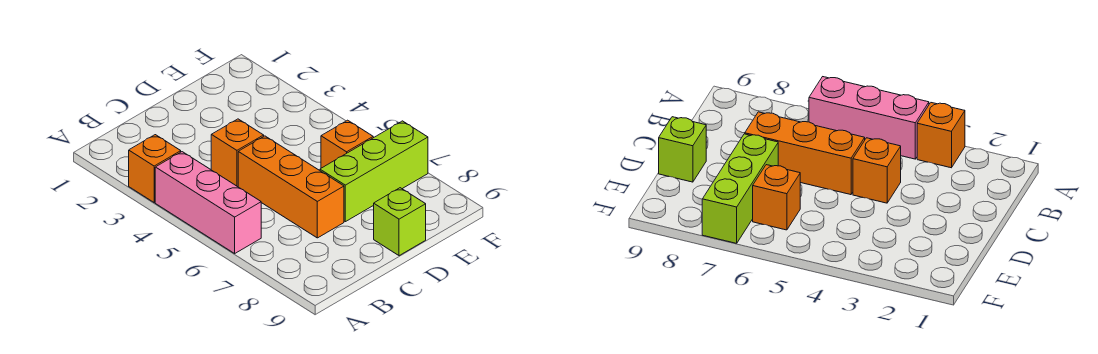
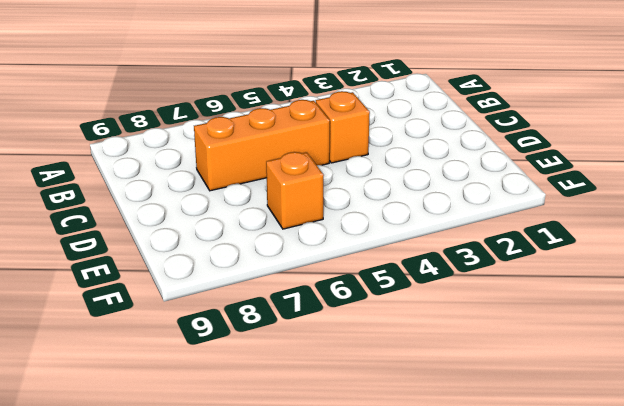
none -> orange 1x1 brick [129,135,181,202]
none -> pink 1x3 brick [155,152,261,253]

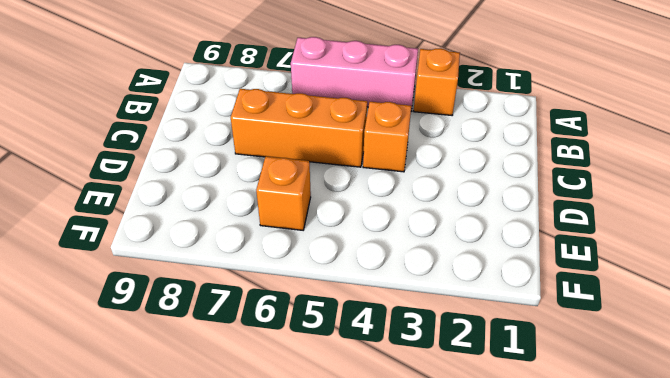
none -> lime 1x3 brick [320,121,428,222]
none -> lime 1x1 brick [374,188,426,256]

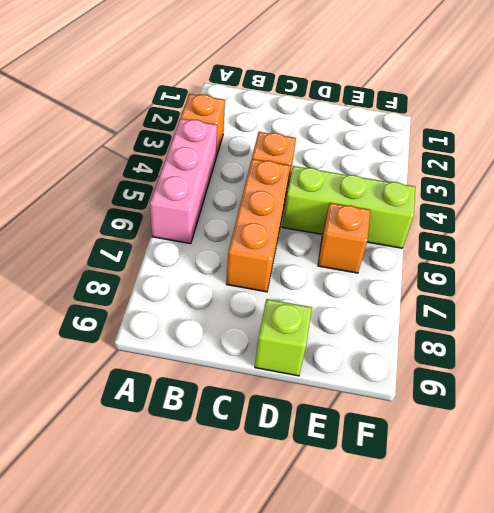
lime 1x3 brick [282,166,415,248] -> lime 1x3 brick moved to [320,121,428,222]

